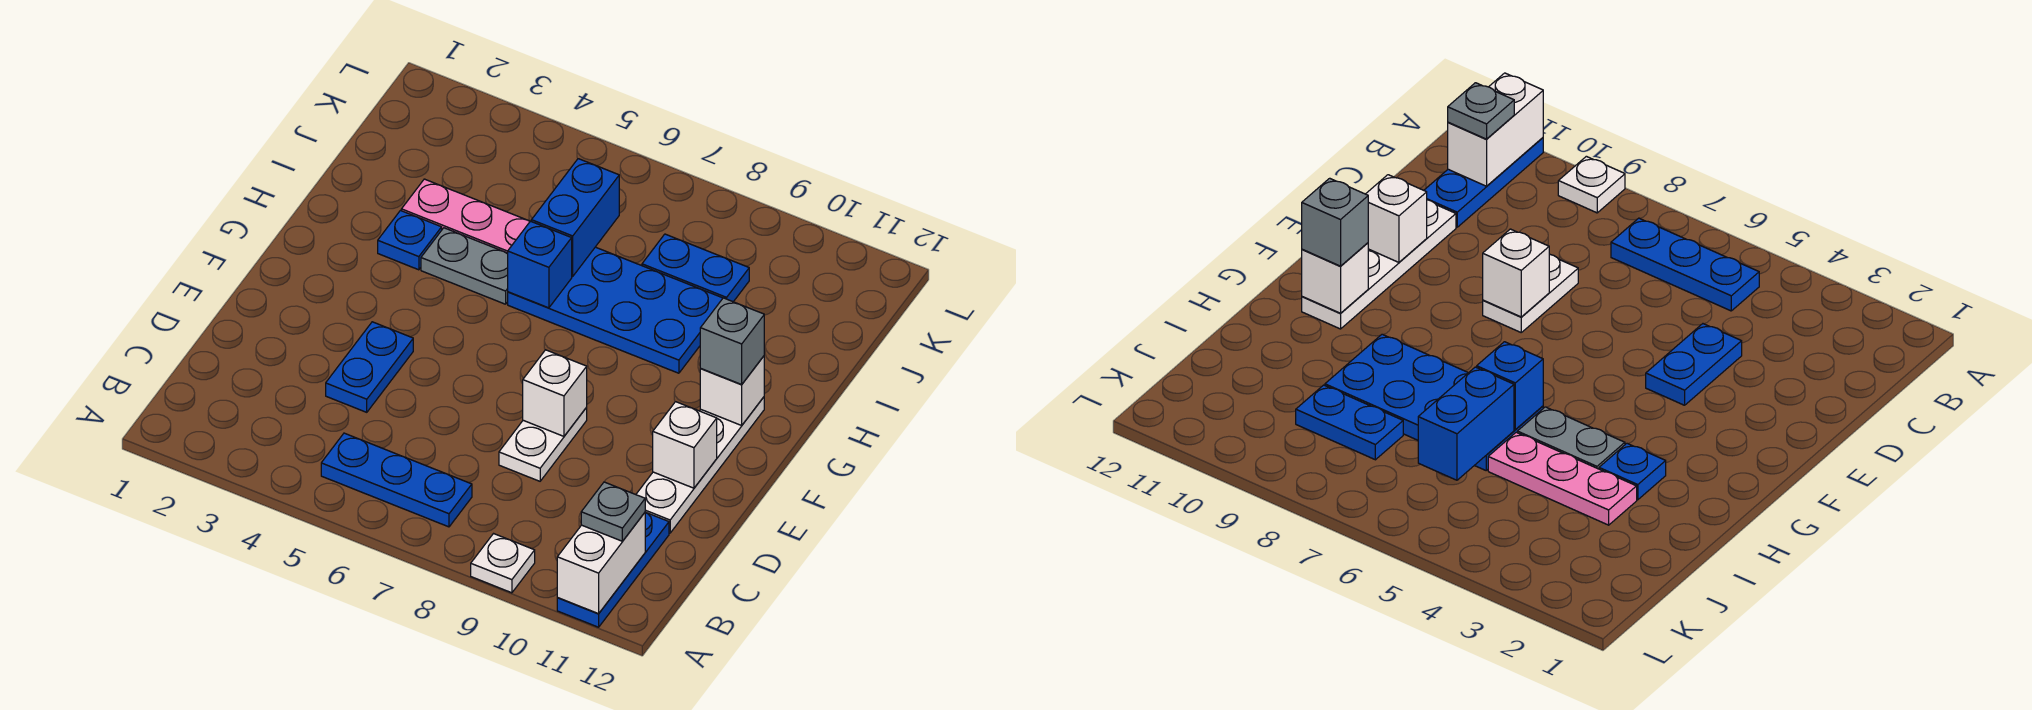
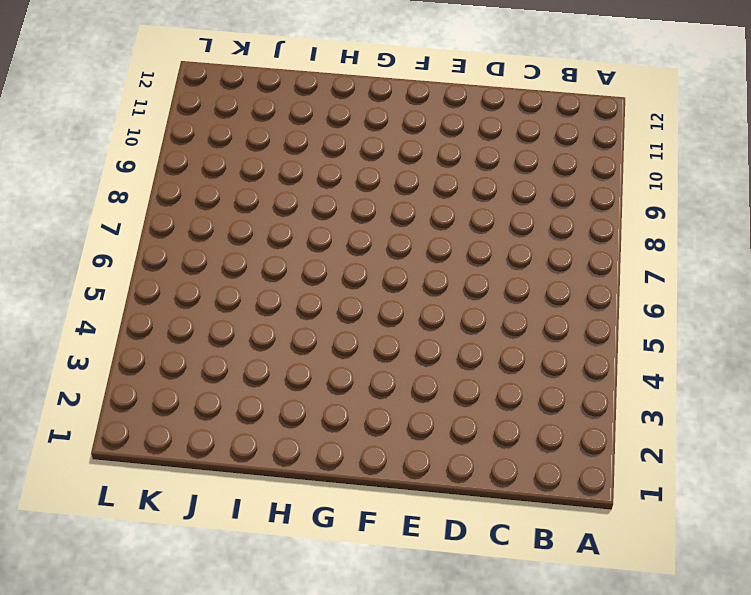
none -> white 1x1 plate [471,534,535,593]
none -> blue 1x3 plate [557,512,669,627]
none -> blue 1x3 plate [321,433,472,527]

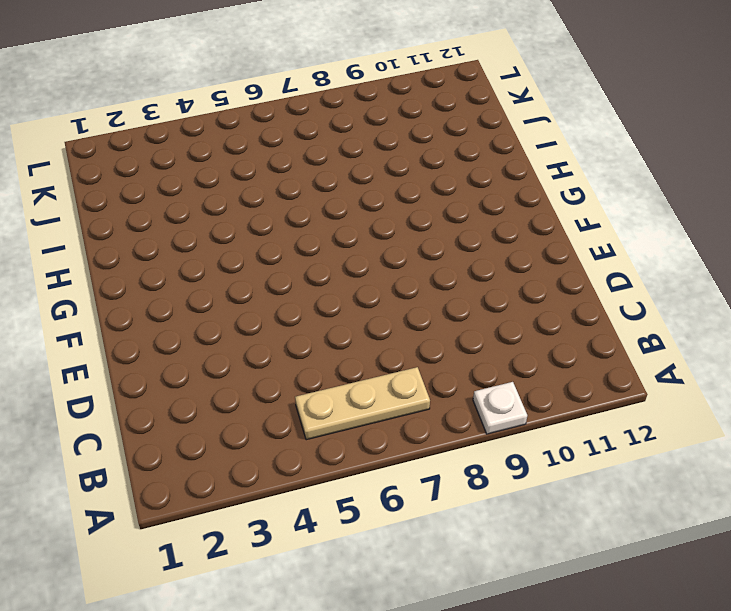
tan 1x3 plate [295,367,430,440] -> blue 1x3 plate [321,433,472,527]
none -> blue 1x3 plate [557,512,669,627]
none -> blue 1x2 plate [326,322,413,412]
none -> white 1x2 plate [499,408,587,481]

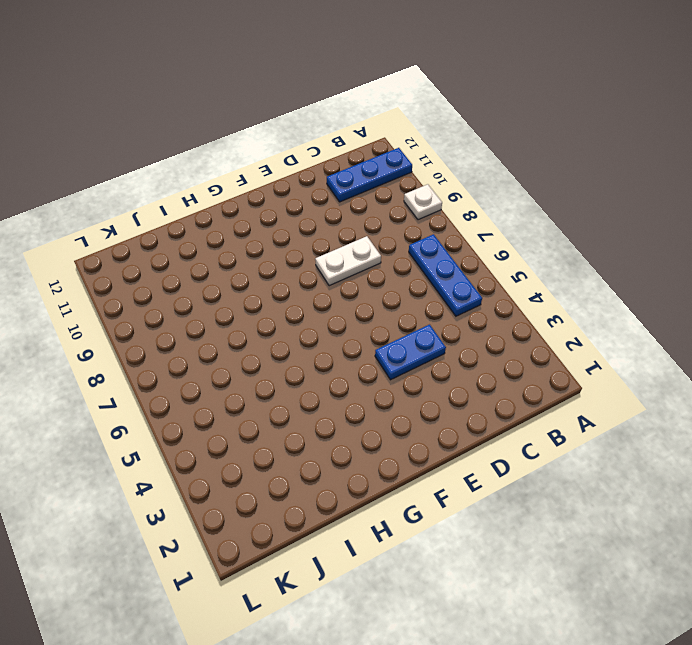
none -> white 1x4 plate [636,397,764,533]
none -> blue 1x1 plate [378,211,442,270]
none -> grey 1x2 plate [421,228,508,304]

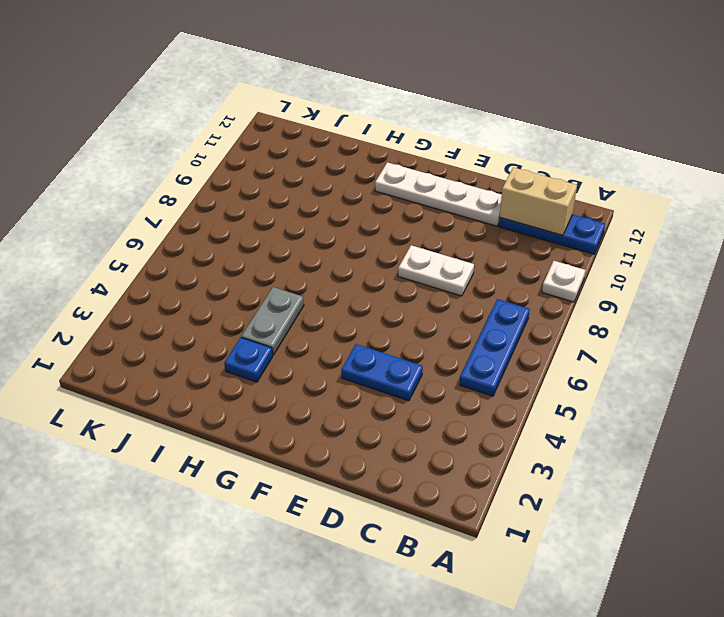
tan 1x2 brick [500,167,577,235] -> white 1x2 brick [557,513,645,614]
none -> blue 2x4 plate [508,247,723,373]
none -> pink 1x3 plate [401,179,530,253]
none -> blue 1x2 plate [642,234,749,302]

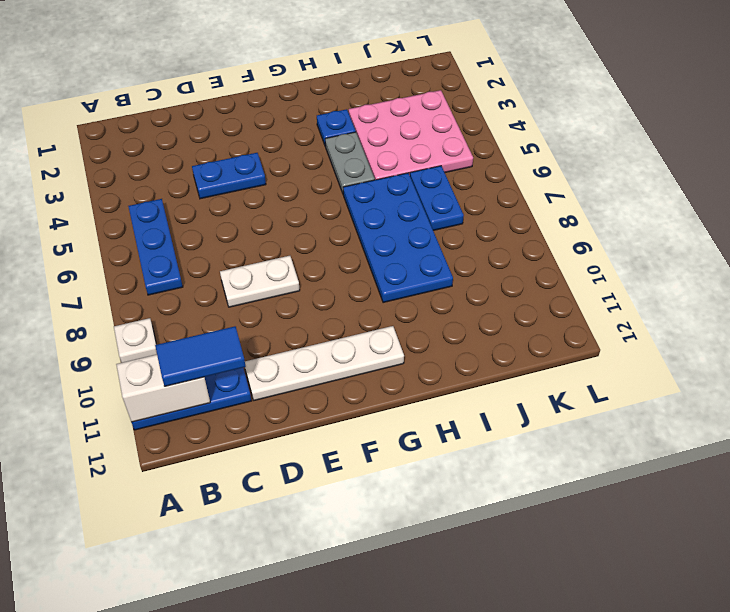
blue 1x2 tile [155,326,246,386] -> grey 1x1 plate [581,482,645,541]
pink 3x3 plate [349,90,473,180] -> pink 1x3 plate [401,179,530,253]
blue 1x2 plate [410,166,464,231] -> blue 1x2 plate moved to [642,234,749,302]
none -> white 1x1 brick [523,350,587,436]
none -> white 1x1 brick [653,402,717,488]
none -> white 1x1 brick [700,356,764,425]

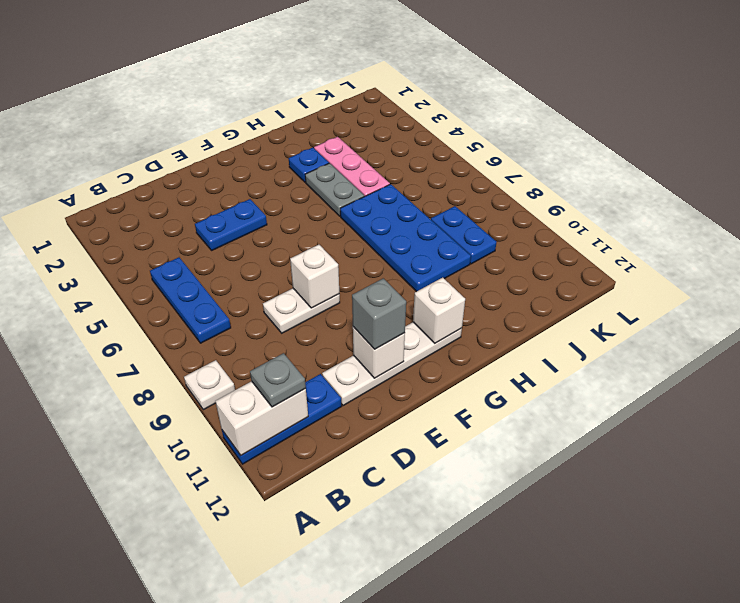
grey 1x1 brick [352,278,406,349] -> grey 1x1 brick moved to [700,298,764,384]
none -> blue 1x1 brick [508,221,572,308]
none -> blue 1x2 brick [531,159,619,276]

